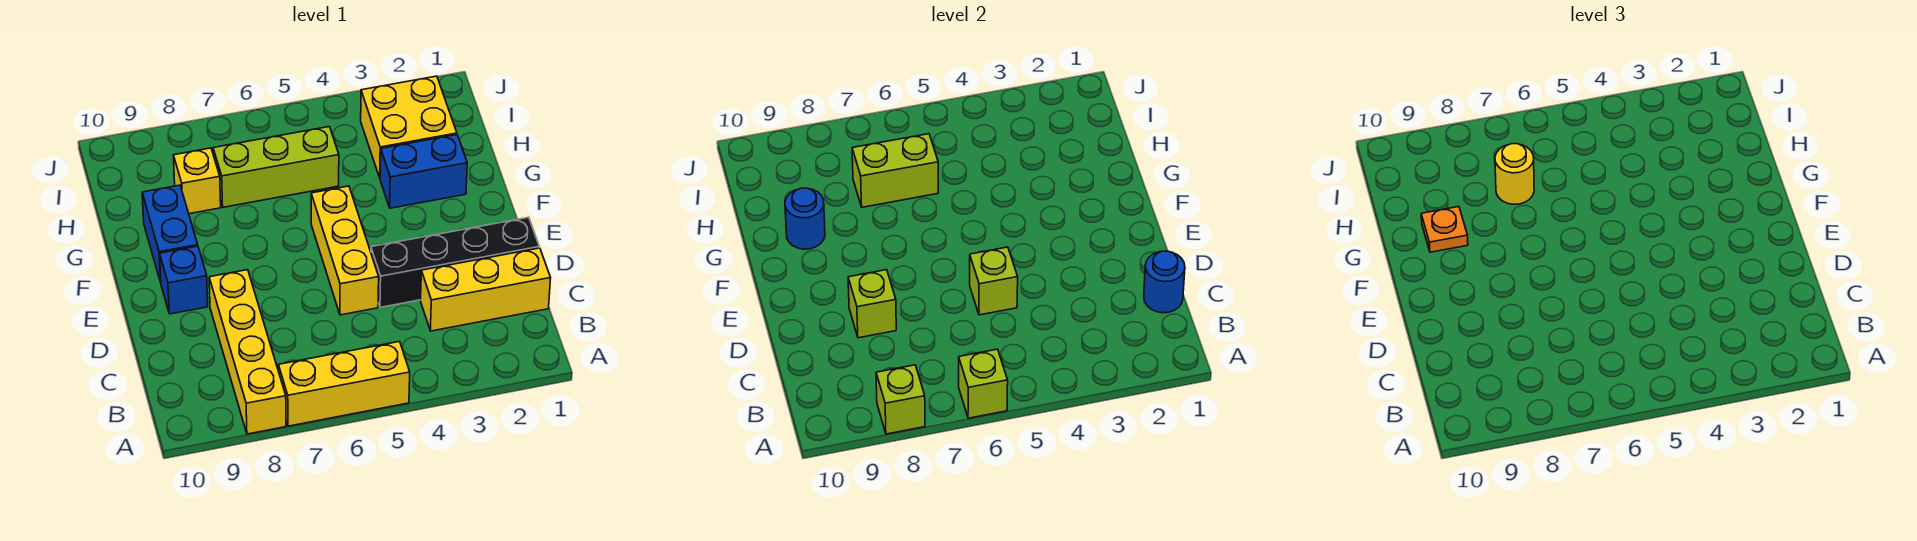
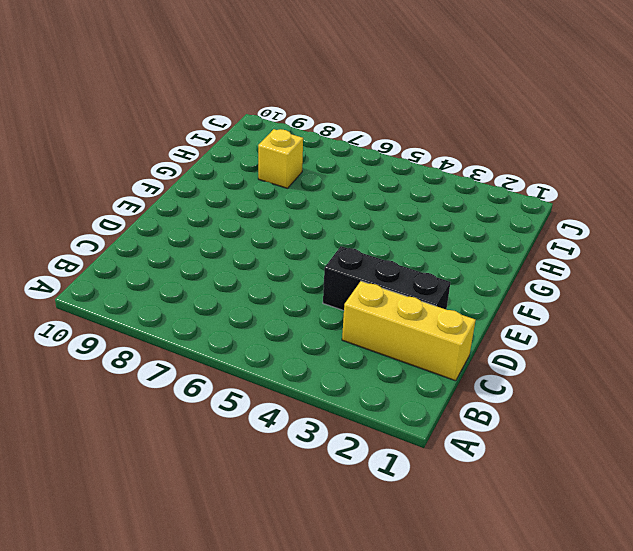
black 1x3 brick [323,246,450,311] -> black 1x4 brick [371,217,539,307]
none -> yellow 1x3 brick [278,342,410,426]
none -> yellow 1x4 brick [209,270,286,434]
none -> yellow 1x3 brick [311,186,379,315]

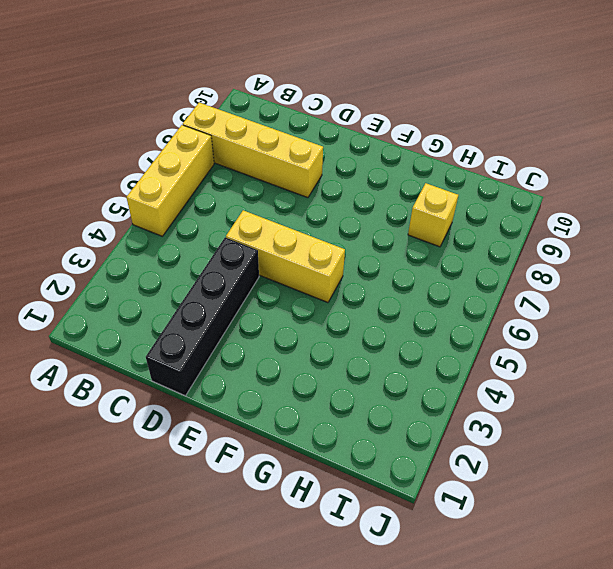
none -> yellow 1x3 brick [421,248,551,331]
none -> blue 1x1 brick [160,246,208,314]
none -> blue 1x2 brick [142,185,198,282]

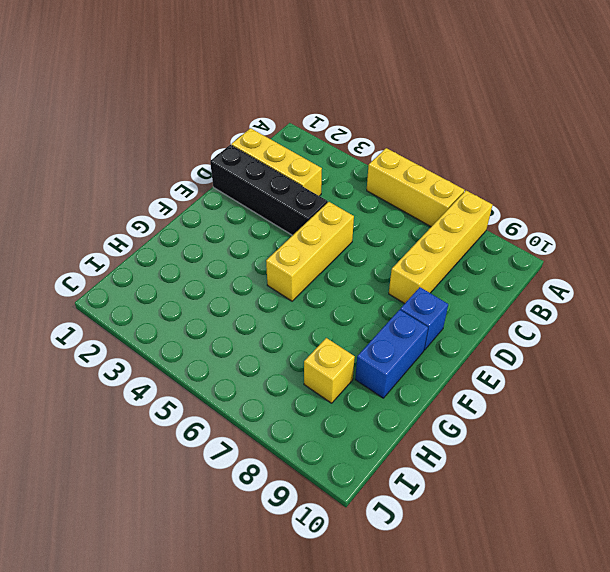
none -> blue 1x2 brick [380,135,467,208]
none -> yellow 2x2 brick [361,76,457,178]
none -> lime 1x3 brick [213,127,339,207]

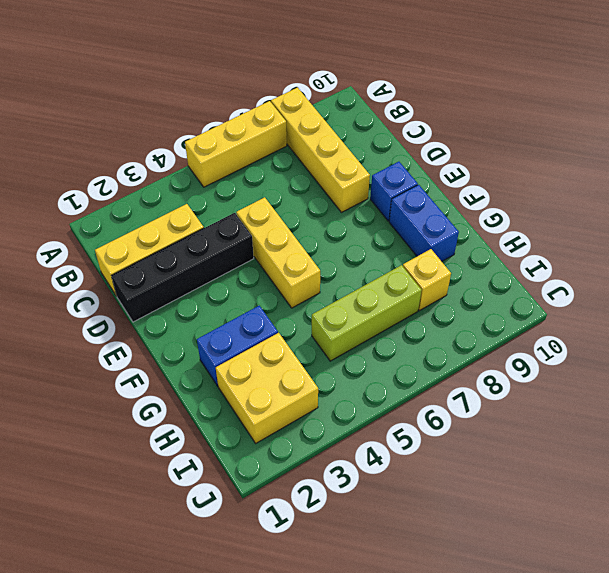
none -> lime 1x1 brick [959,349,1008,418]
none -> lime 1x1 brick [876,365,925,434]
none -> blue 1x1 round brick [1144,251,1185,313]

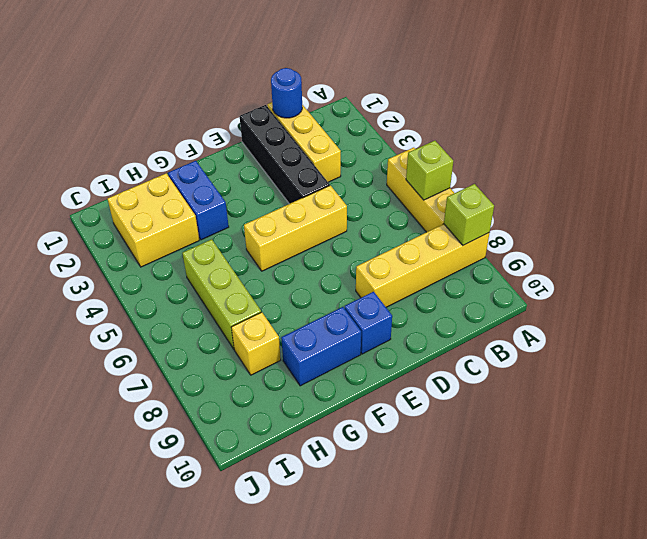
none -> lime 1x1 brick [970,247,1018,315]
none -> lime 1x1 brick [848,270,896,338]
none -> blue 1x1 round brick [785,188,825,249]

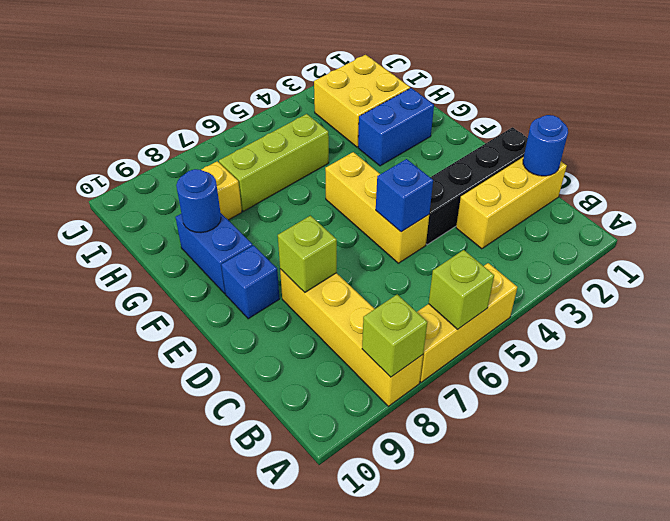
blue 1x1 brick [376,159,433,232] -> lime 1x1 brick [970,247,1018,315]
none -> lime 1x2 brick [852,134,938,207]
none -> orange 1x1 plate [1421,207,1468,252]
none -> yellow 1x1 round brick [1495,144,1534,204]

